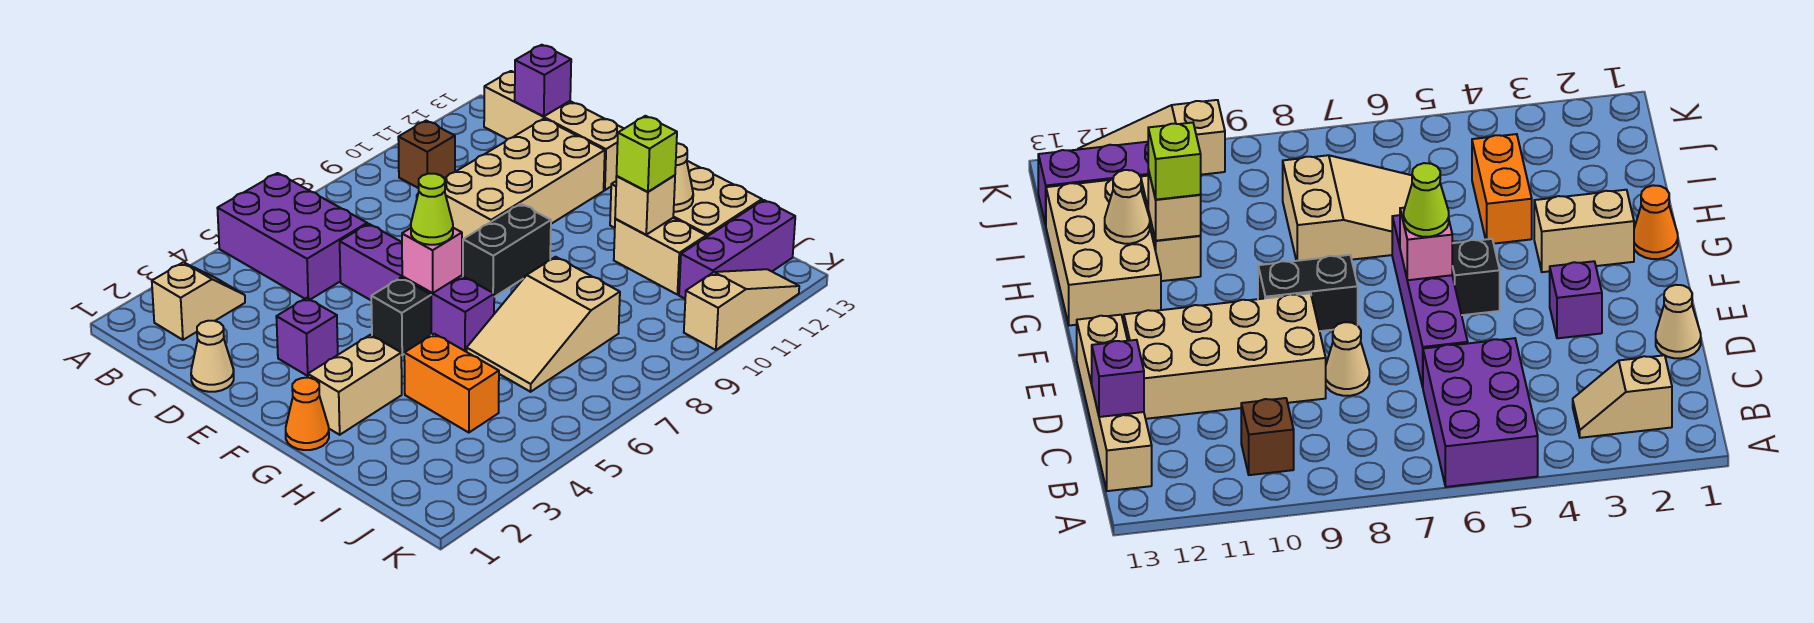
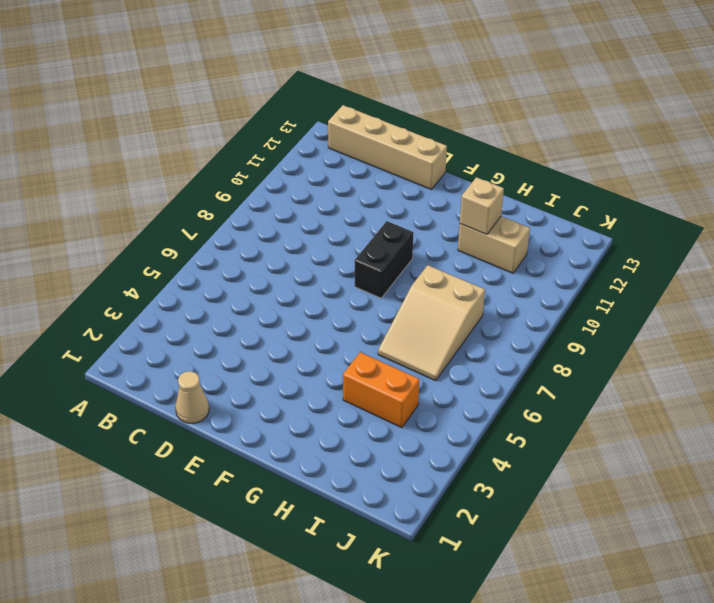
none -> purple 2x3 brick [217,173,367,300]
none -> tan 1x2 slope [152,262,245,340]
none -> brown 1x1 brick [398,121,455,188]

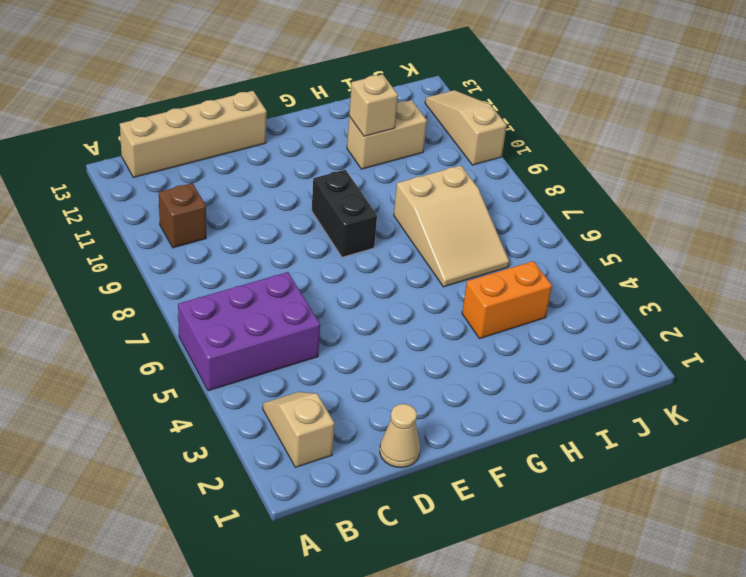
none -> purple 1x4 brick [340,224,494,352]
none -> tan 1x1 cone [1326,322,1369,396]
none -> tan 2x4 brick [444,119,605,246]

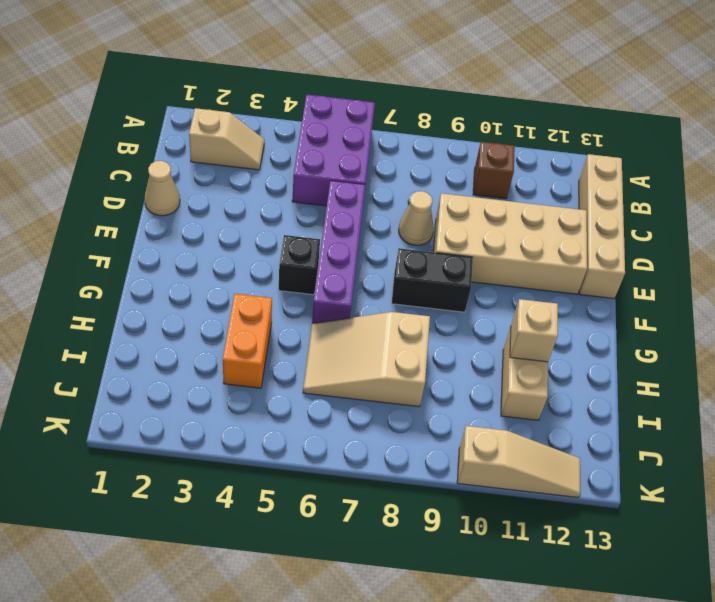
none -> purple 1x1 brick [276,298,338,376]
none -> orange 1x1 cone [286,378,329,450]
none -> tan 1x2 brick [308,335,402,435]

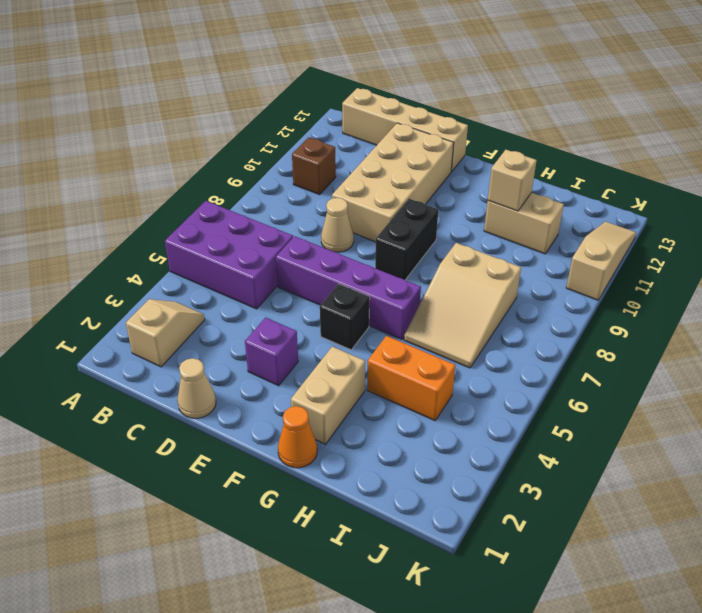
none -> tan 2x3 brick [610,161,762,237]
none -> purple 1x3 brick [679,200,795,299]
none -> purple 1x1 brick [515,45,571,116]

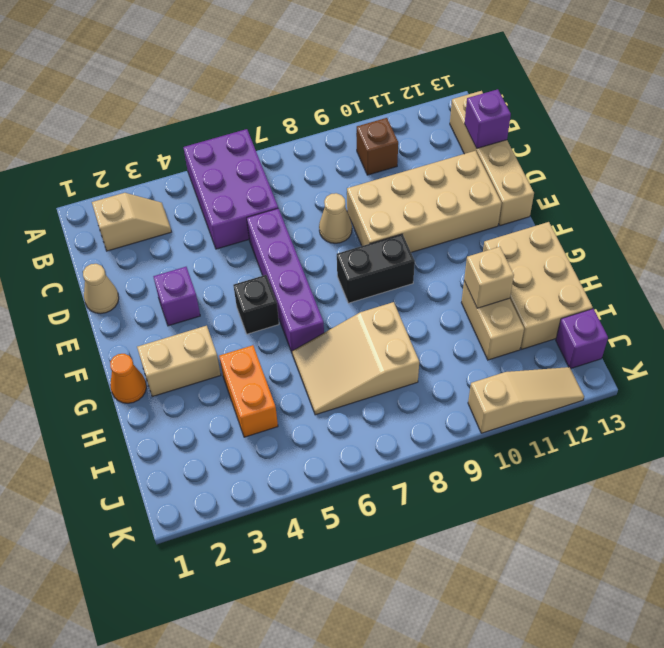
purple 1x1 brick [556,309,608,369] -> purple 1x3 brick [679,200,795,299]
none -> pink 1x1 brick [402,228,462,293]
none -> tan 1x1 cone [674,143,693,212]
none -> lime 1x1 cone [411,174,453,245]

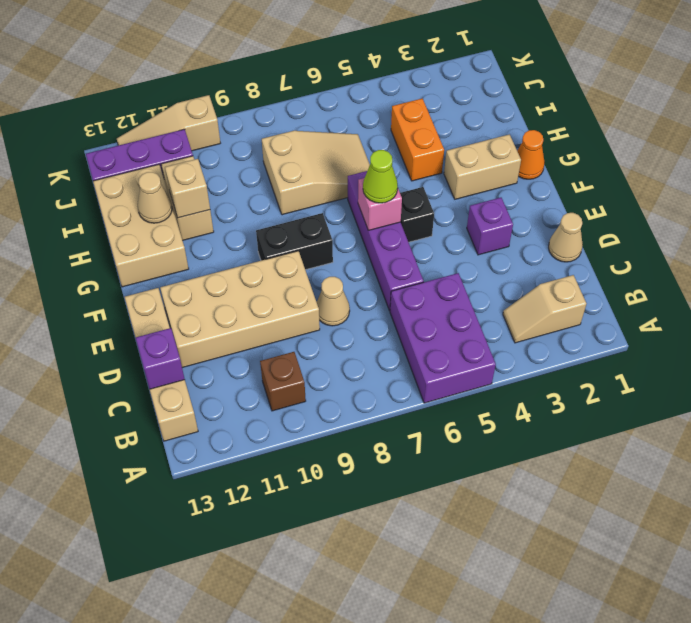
none -> lime 1x1 brick [617,116,677,192]

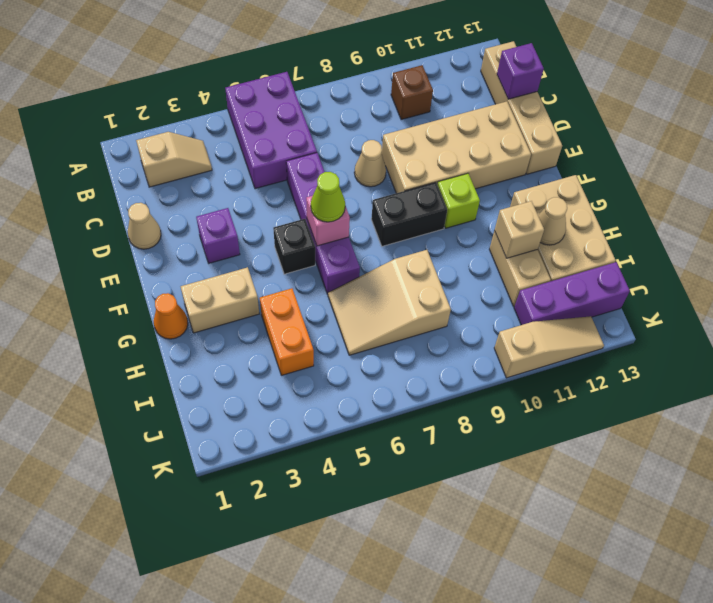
lime 1x1 brick [437,173,480,228] -> lime 1x1 brick moved to [617,116,677,192]

